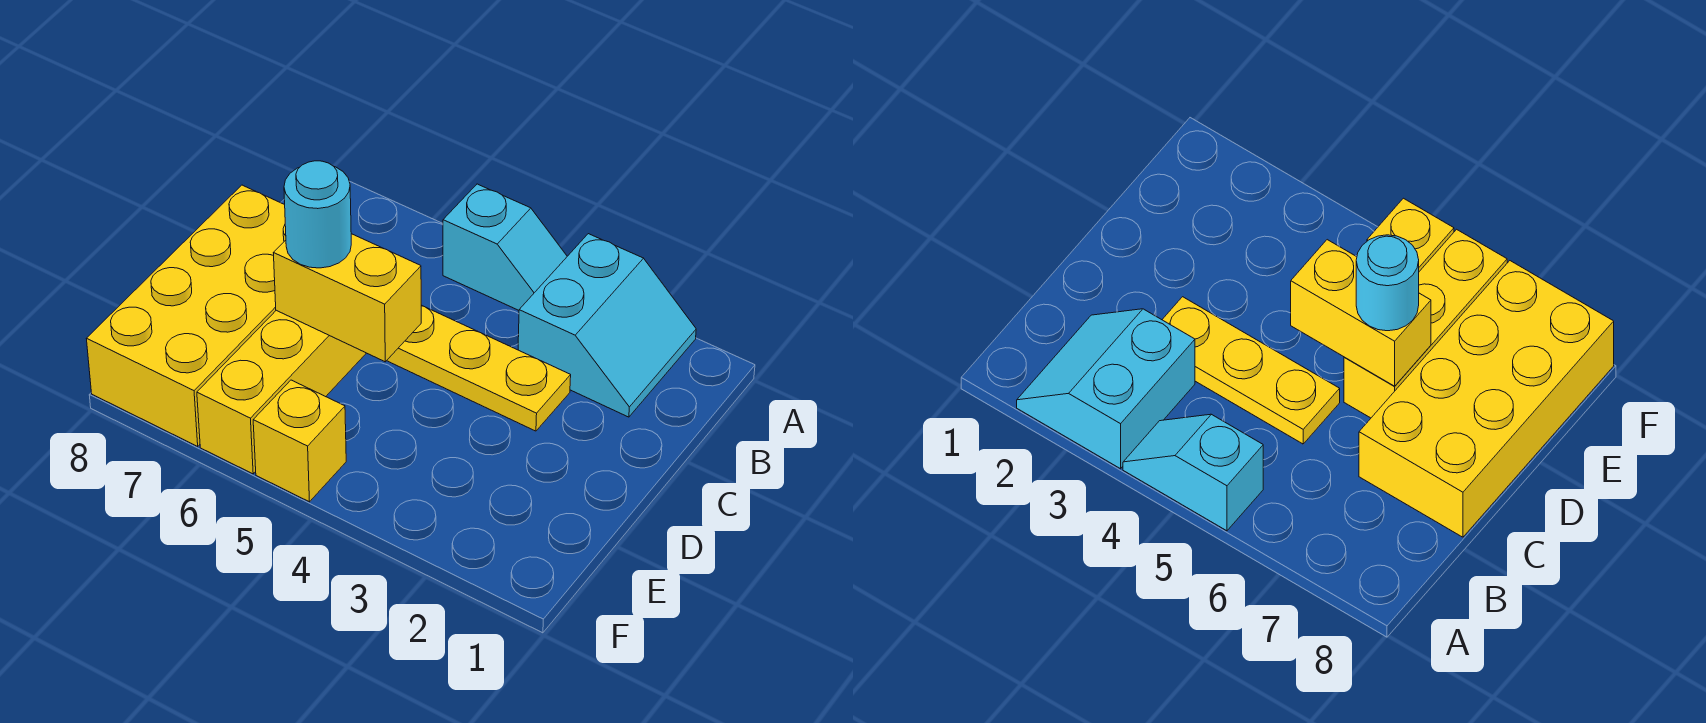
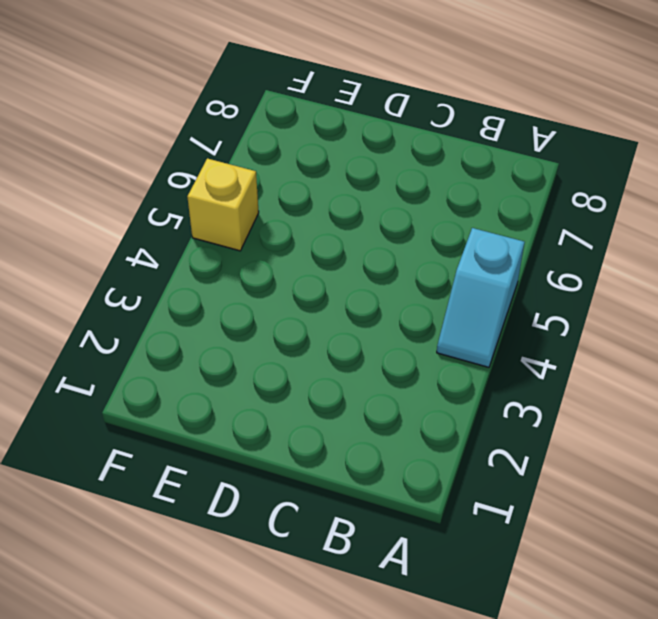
none -> cyan 2x2 slope [518,234,696,417]
none -> yellow 1x3 plate [387,305,571,431]

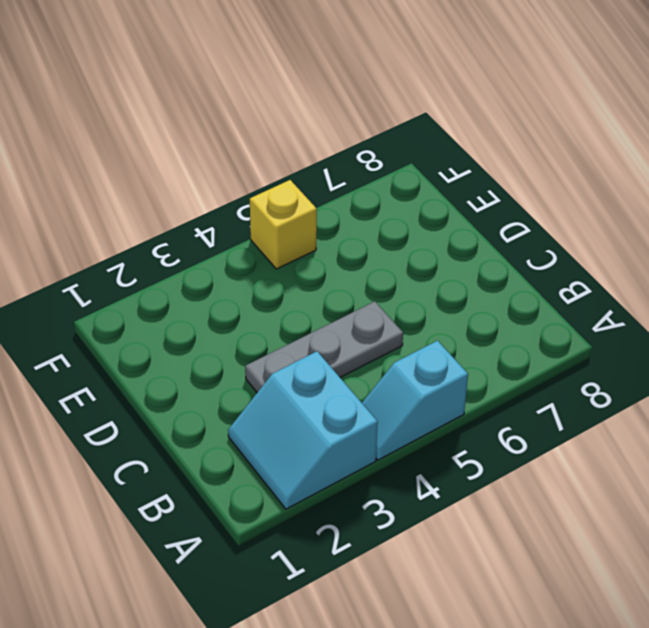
grey 1x3 plate [245,301,403,392] -> yellow 1x3 plate [387,305,571,431]
none -> yellow 2x4 brick [86,185,286,446]
none -> yellow 1x3 brick [197,310,366,474]

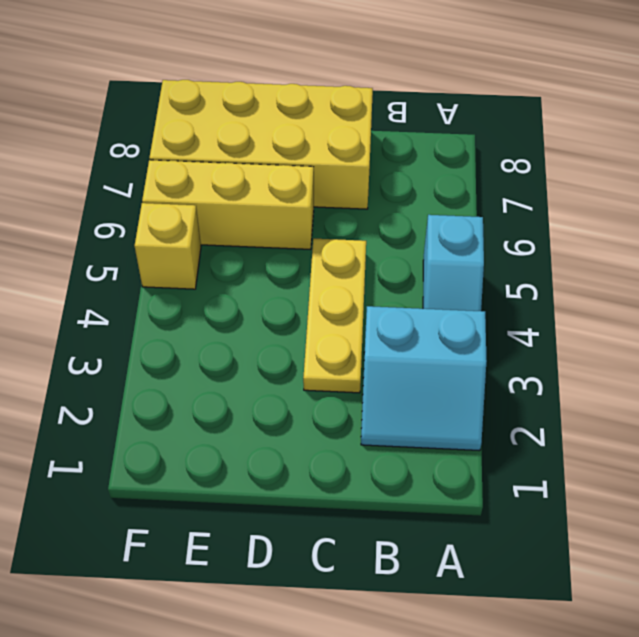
none -> yellow 1x2 brick [274,234,421,362]
none -> cyan 1x1 round brick [284,161,351,268]

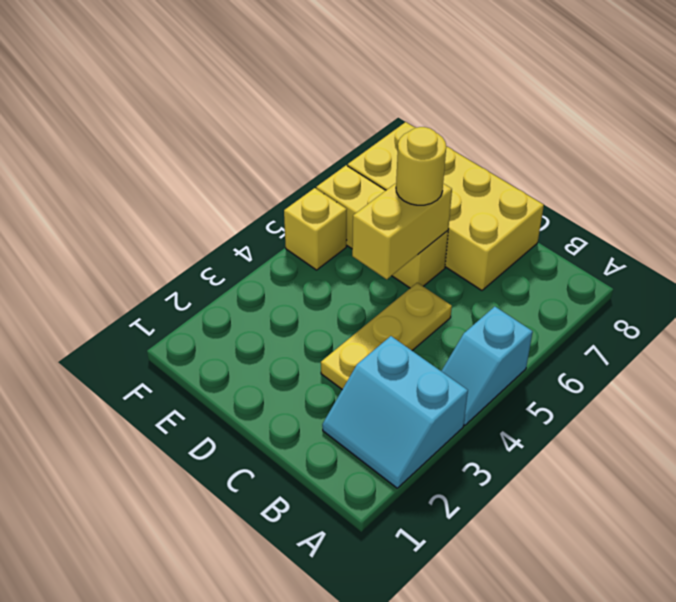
yellow 1x1 round brick [396,127,446,205] -> cyan 1x1 round brick [284,161,351,268]

